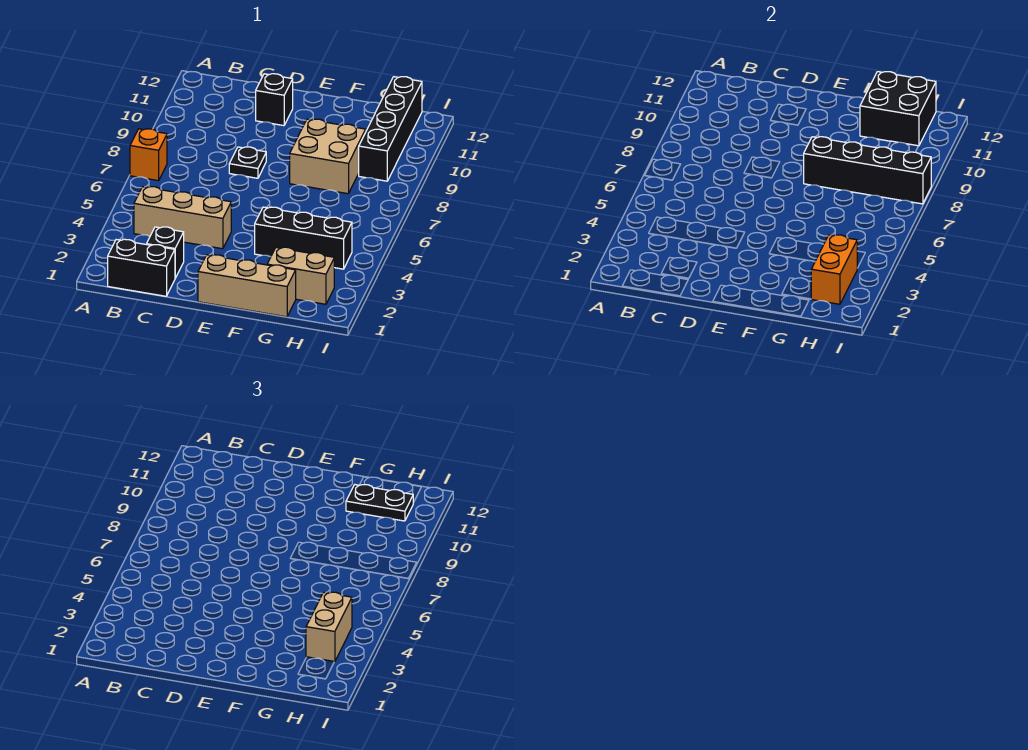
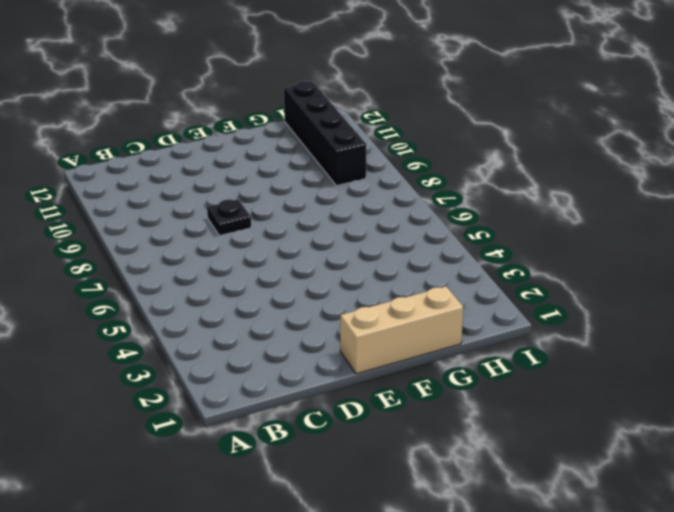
none -> orange 1x1 brick [130,129,167,181]
none -> black 1x2 brick [108,239,175,296]
none -> tan 1x3 brick [134,187,231,249]

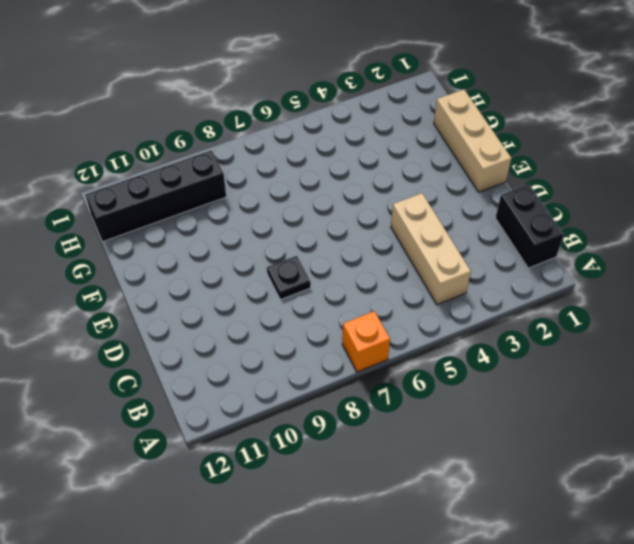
none -> black 1x1 brick [147,227,184,278]
none -> black 1x1 brick [256,74,293,126]
none -> black 1x3 brick [255,207,352,269]

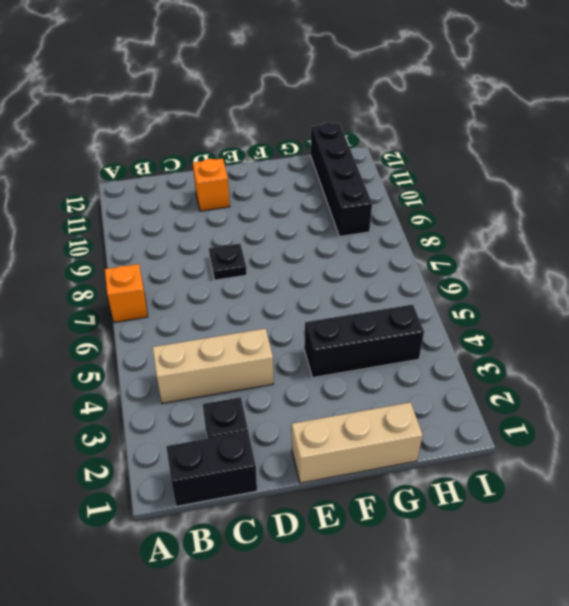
orange 1x1 brick [193,158,230,211] -> black 1x1 brick [256,74,293,126]
none -> tan 2x2 brick [290,119,366,194]
none -> tan 1x2 brick [267,247,334,304]
none -> black 1x4 brick [804,137,931,204]

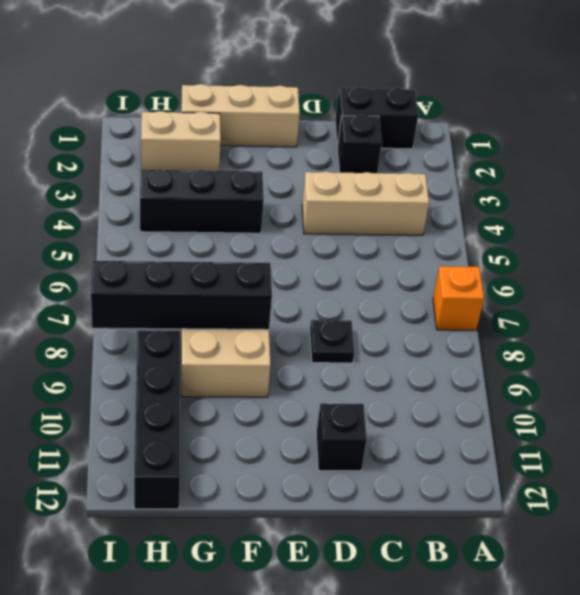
none -> black 2x2 brick [860,72,936,146]
none -> orange 1x2 brick [811,235,857,304]
none -> black 1x2 plate [346,485,414,521]

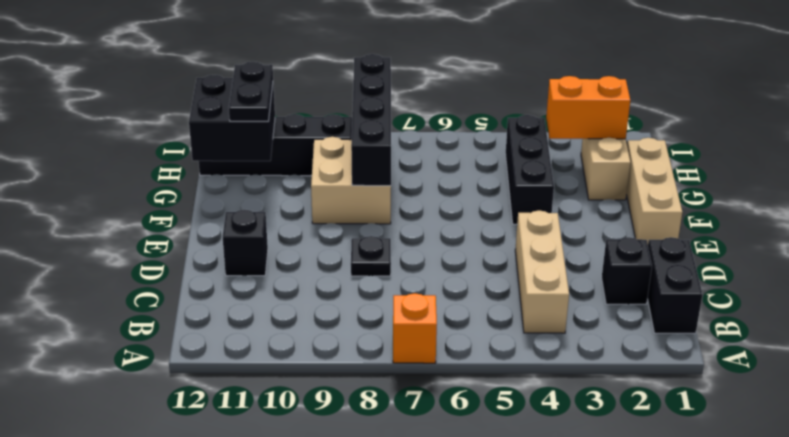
none -> tan 1x2 brick [306,592,352,662]

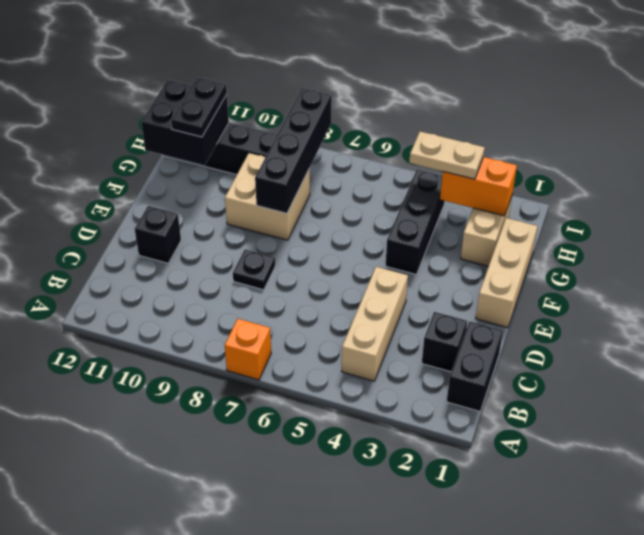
tan 1x2 plate [409,132,485,179] -> tan 1x2 brick [306,592,352,662]

